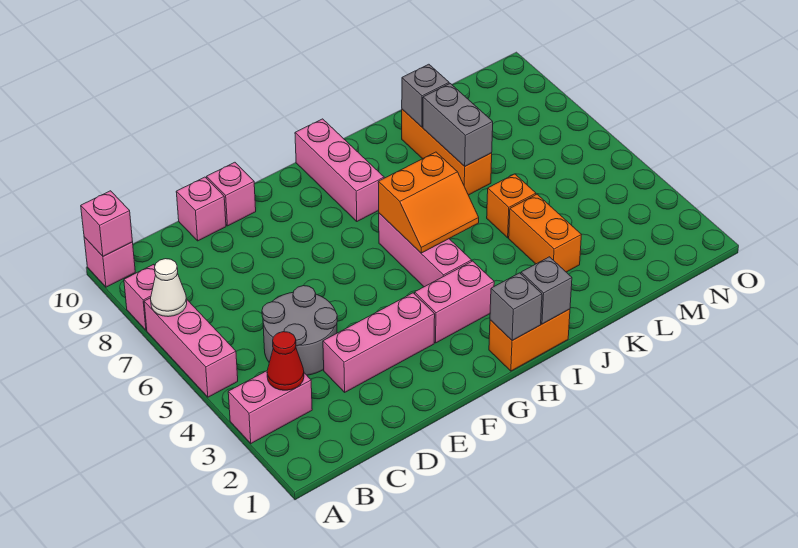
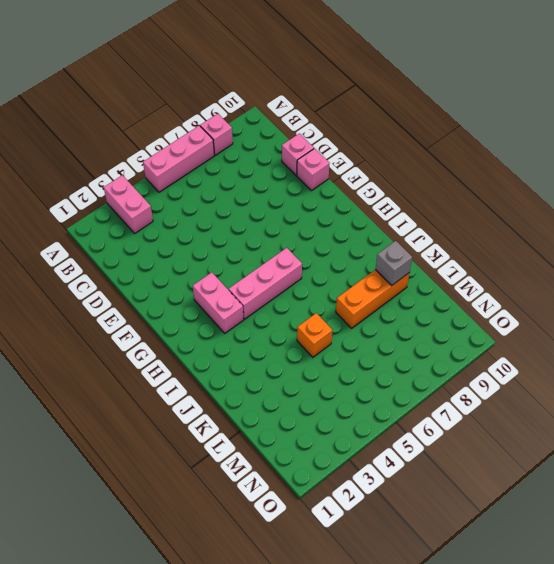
none -> pink 1x1 brick [84,237,135,287]
none -> grey 2x2 round brick [262,286,337,375]
none -> pink 1x3 brick [323,293,435,392]

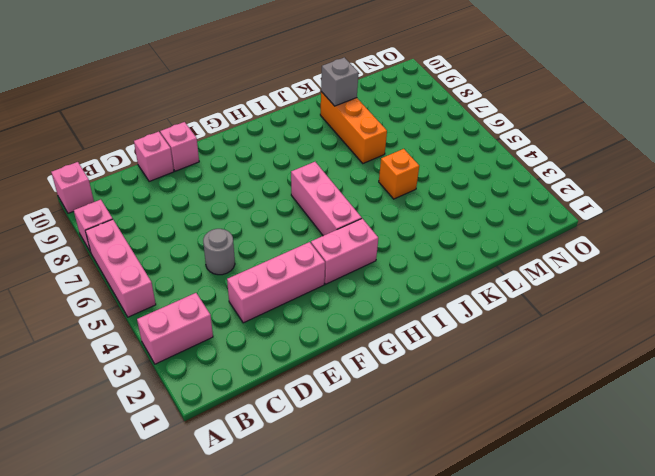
grey 1x1 round brick [203,229,235,275] -> grey 2x2 round brick [262,286,337,375]
none -> orange 1x2 brick [489,309,570,371]
none -> pink 1x3 brick [295,119,384,221]
none -> orange 1x2 brick [509,194,582,272]

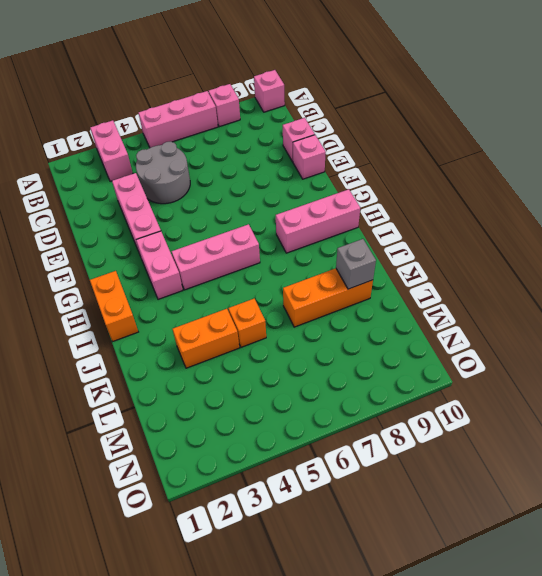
none -> white 1x1 cone [151,259,187,317]
none -> pink 1x1 brick [81,191,133,256]
none -> red 1x1 cone [267,332,304,390]

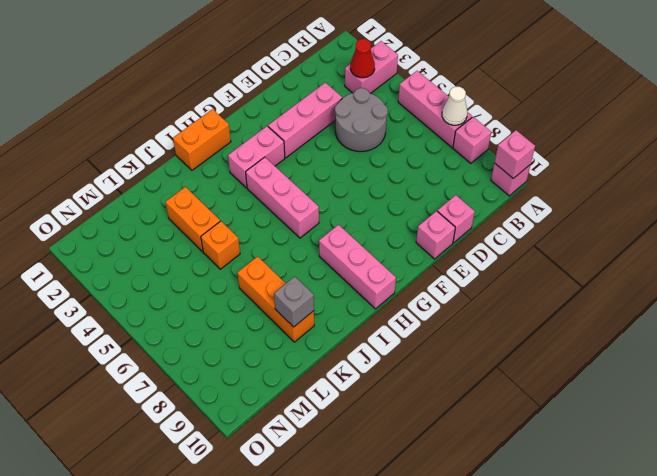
none -> grey 1x1 brick [490,273,542,341]
none -> orange 2x2 slope [378,152,479,253]
none -> grey 1x1 brick [521,257,572,324]

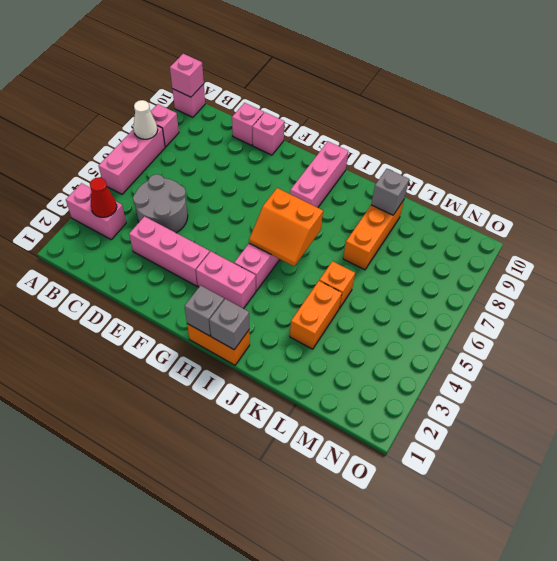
none -> grey 1x2 brick [423,84,493,166]

